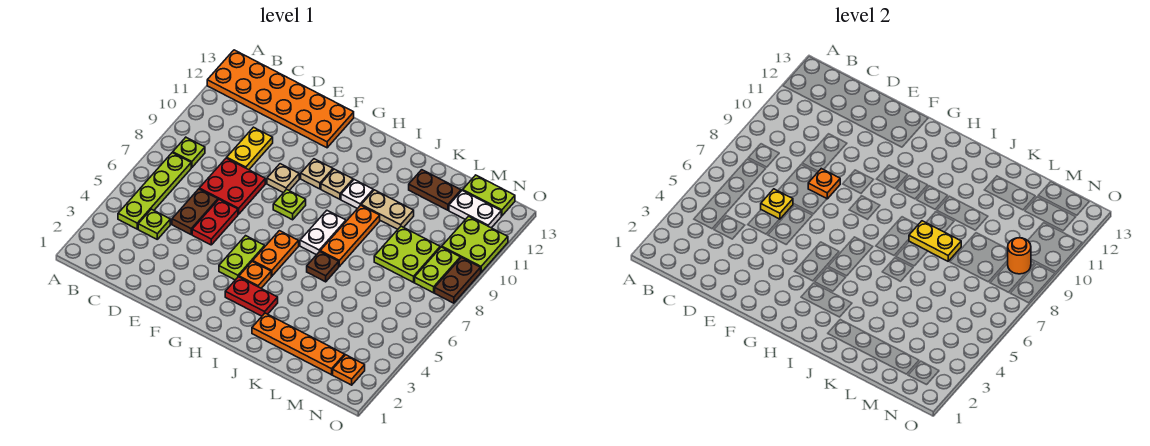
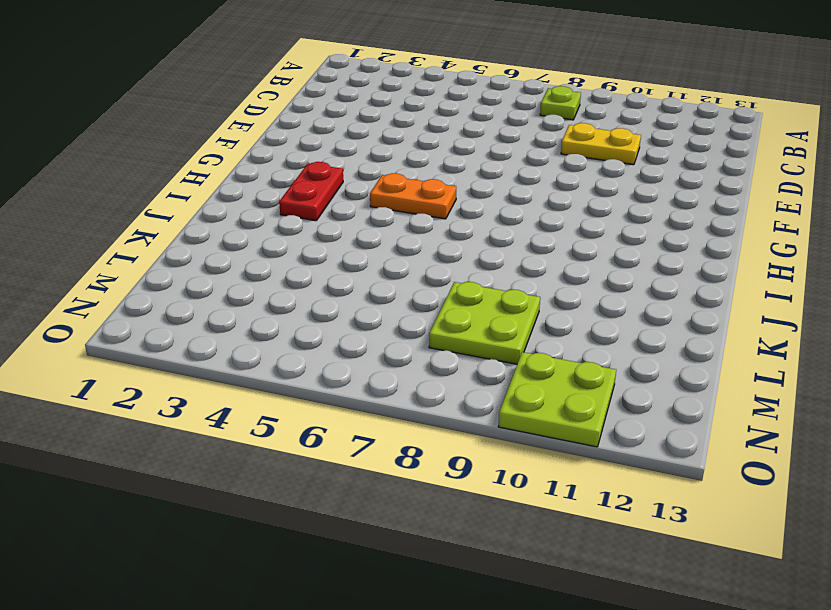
none -> orange 2x6 plate [207,50,354,148]
none -> lime 1x4 plate [118,153,191,229]
none -> lime 1x1 plate [138,209,170,239]
none -> brown 1x2 plate [172,189,218,234]

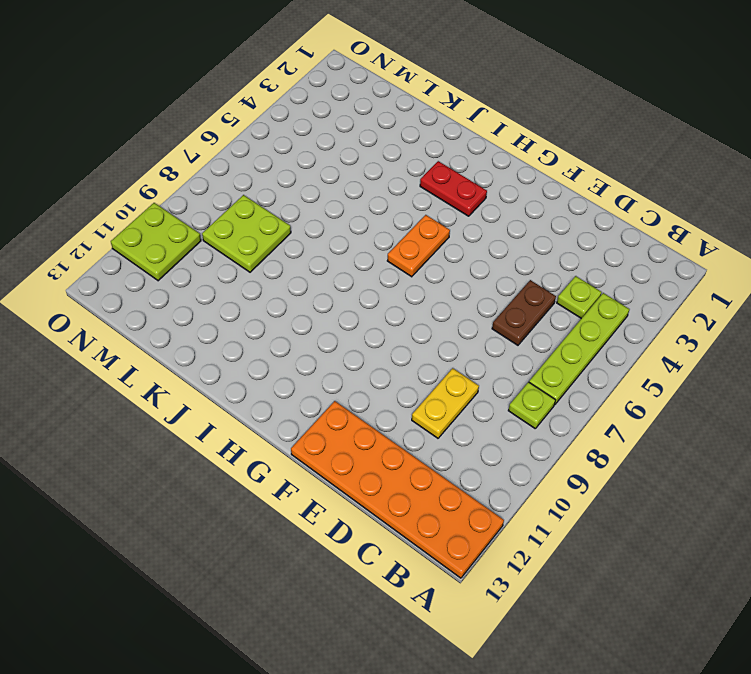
none -> red 2x2 plate [199,158,265,214]
none -> red 1x2 plate [192,200,238,245]
none -> tan 1x1 plate [267,164,299,193]
none -> lime 1x2 plate [219,236,265,280]

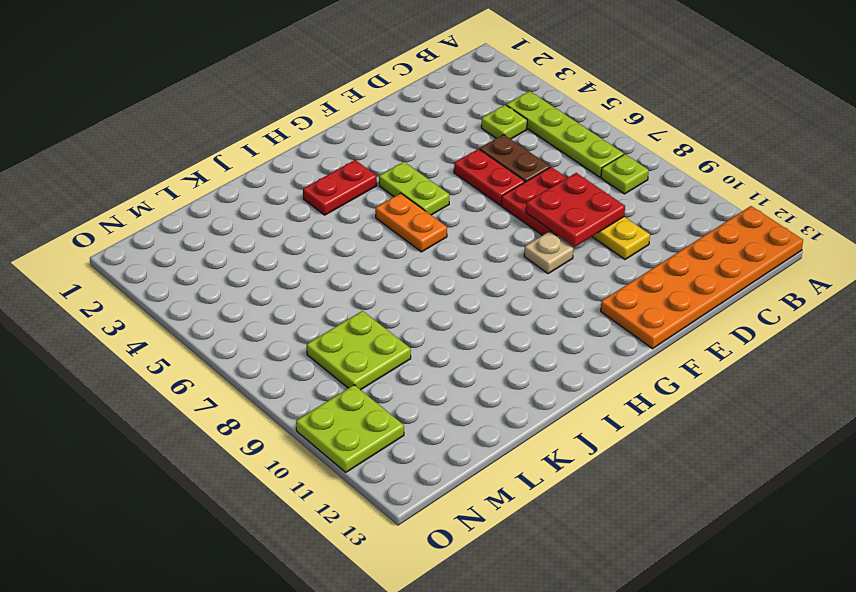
red 2x2 plate [526,173,625,247] -> orange 1x1 plate [808,169,840,199]
none -> lime 1x1 plate [273,189,306,220]
none -> tan 1x1 plate [301,159,333,189]
none -> orange 1x1 plate [239,261,271,288]
none -> tan 1x1 plate [321,169,353,199]

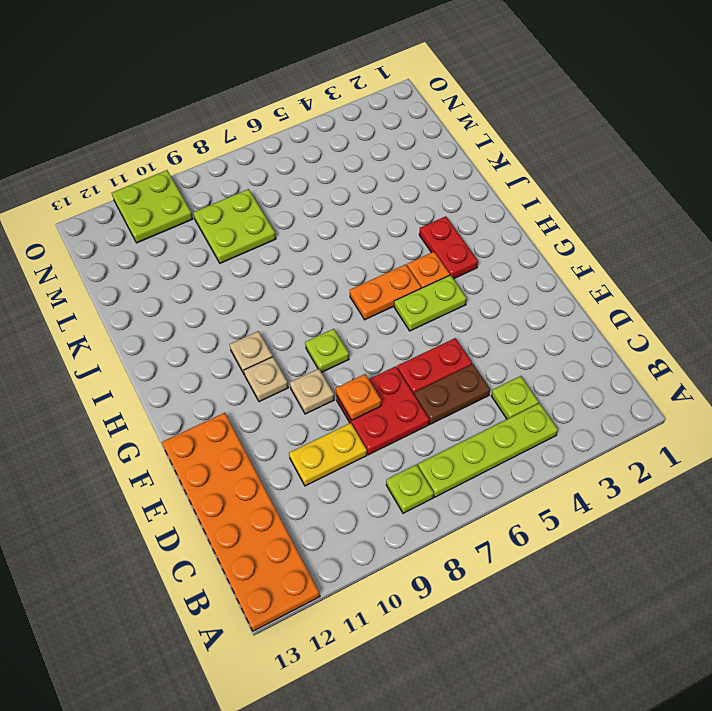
none -> white 1x2 plate [300,211,346,255]
none -> white 1x1 plate [341,180,373,209]
none -> orange 1x4 plate [252,313,345,375]
none -> brown 1x1 plate [307,251,339,282]

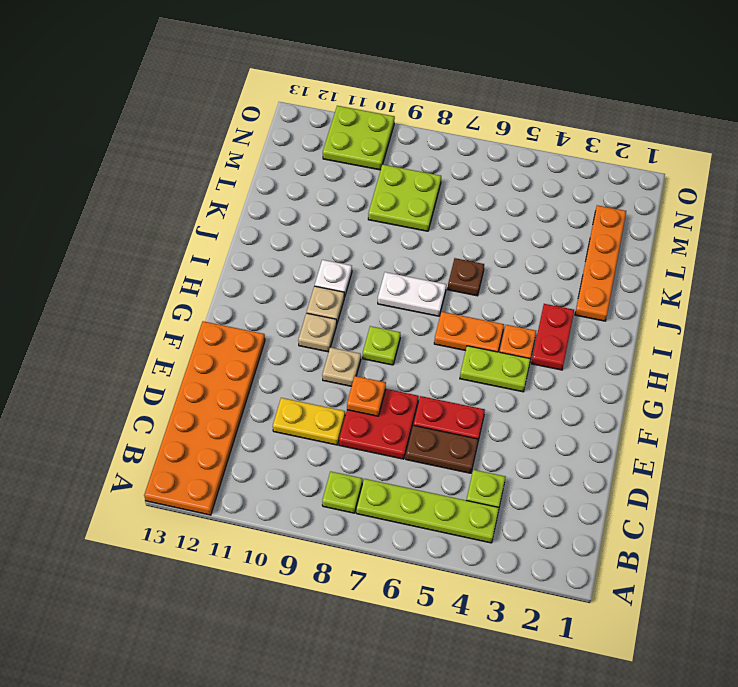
none -> orange 1x3 plate [320,205,380,266]
none -> tan 1x2 plate [361,190,414,229]
none -> brown 1x2 plate [409,170,461,210]
none -> white 1x2 plate [449,190,501,228]

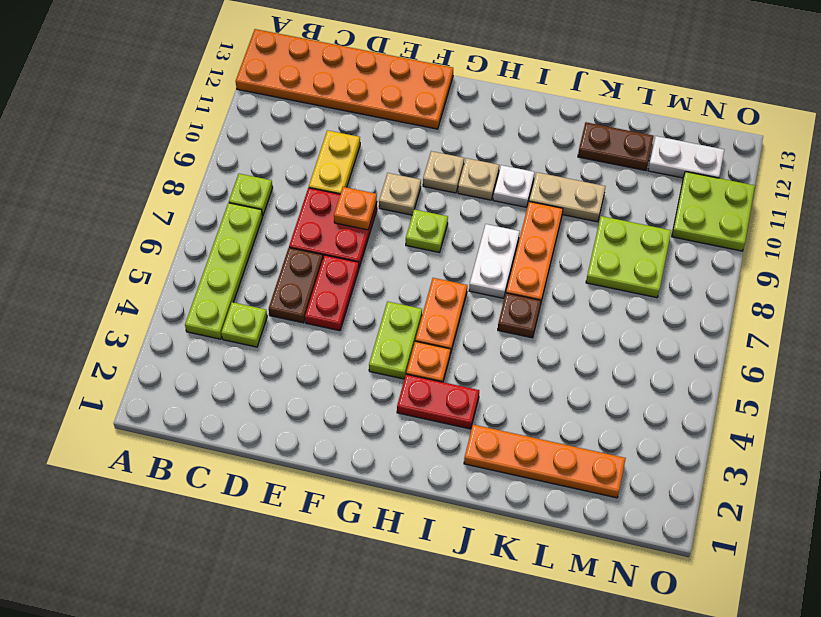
none -> lime 1x2 plate [463,175,515,216]
none -> orange 1x1 plate [333,355,365,385]
none -> lime 1x2 plate [415,247,460,293]
none -> brown 1x2 plate [435,258,481,303]

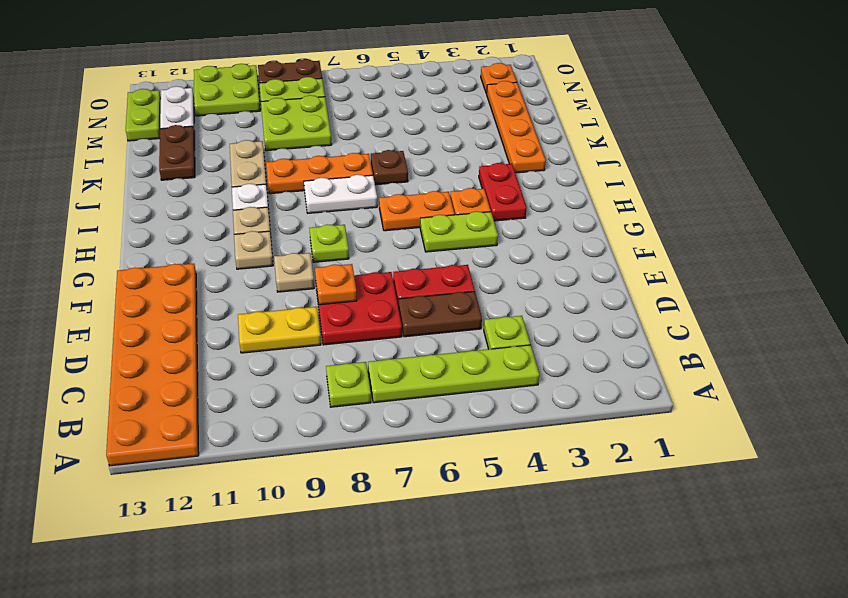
none -> yellow 1x1 plate [761,189,793,219]
none -> yellow 1x2 plate [909,221,961,261]
none -> orange 1x1 round brick [1008,238,1031,274]

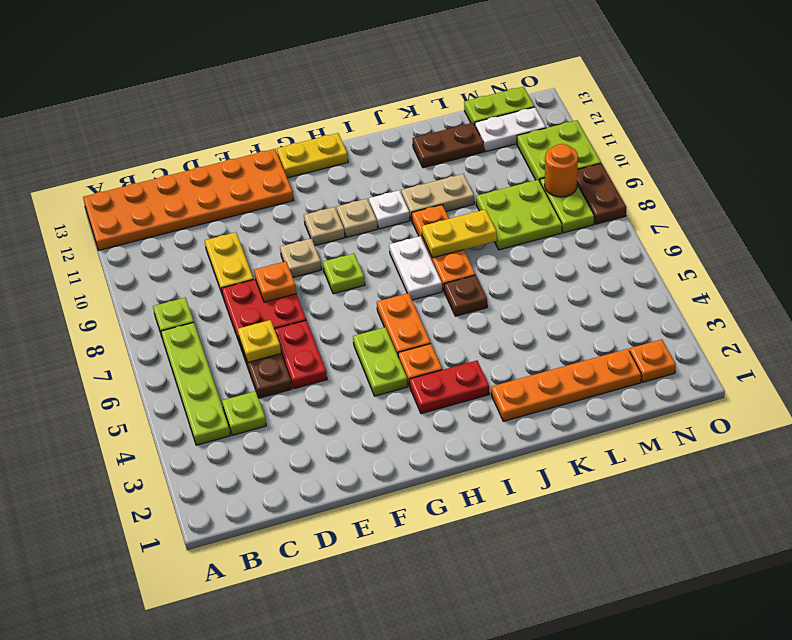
yellow 1x2 plate [277,133,348,178] -> none

